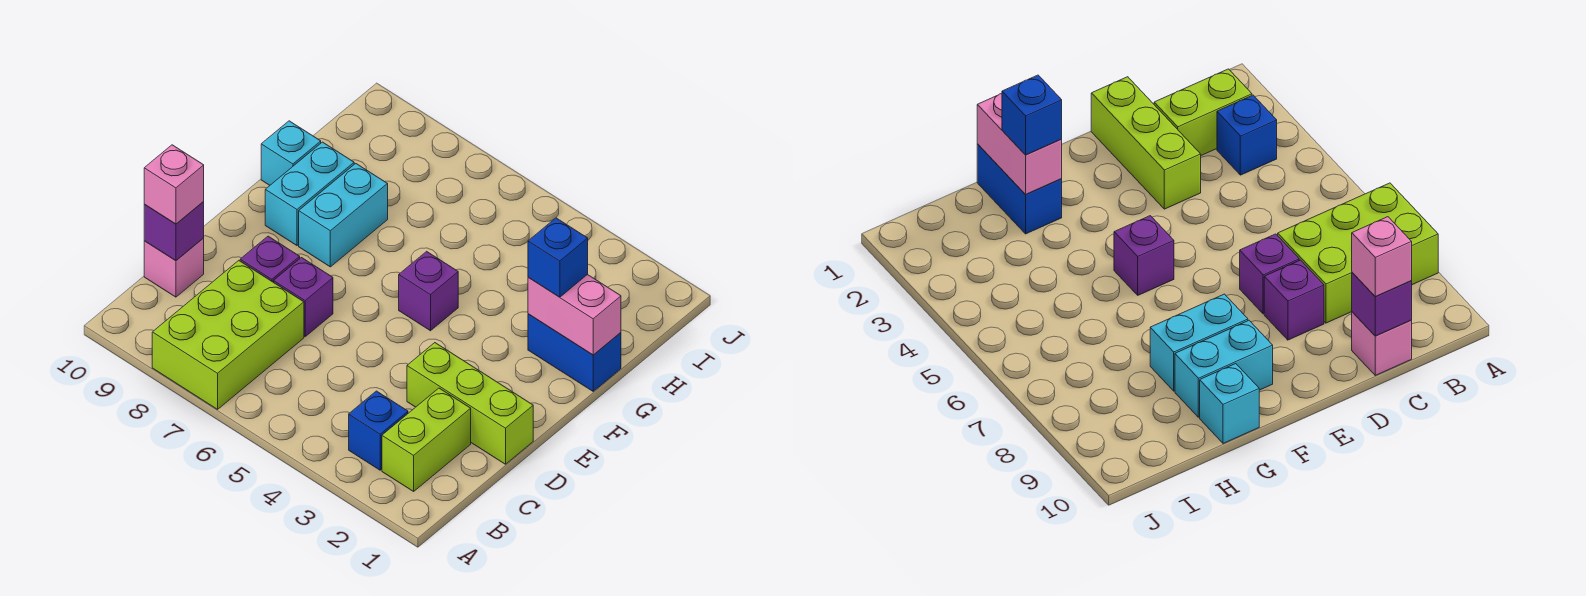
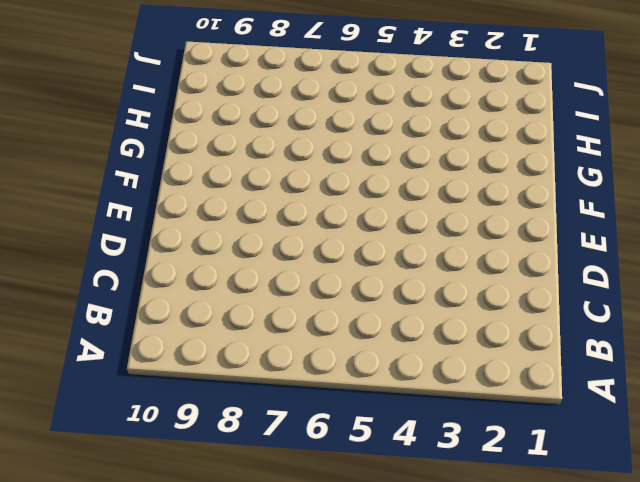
none -> lime 2x3 brick [152,261,304,409]
none -> lime 1x2 brick [382,388,471,491]
none -> blue 1x1 brick [349,391,408,470]

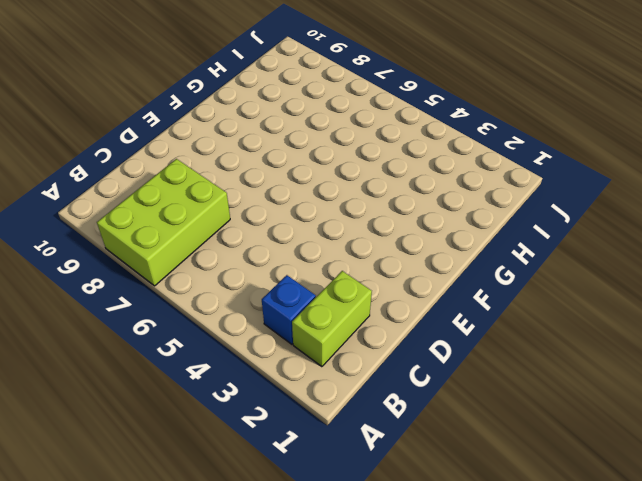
none -> pink 1x1 brick [144,238,204,297]
none -> lime 1x3 brick [407,343,533,464]
none -> purple 1x1 brick [274,258,333,336]

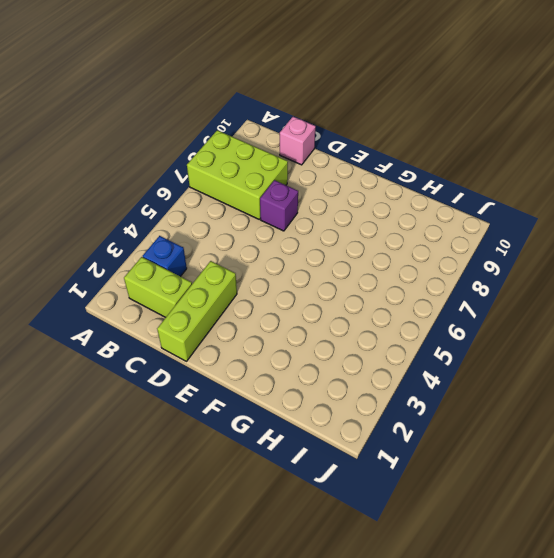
none -> purple 1x1 brick [240,236,300,282]
none -> purple 1x1 brick [399,251,458,331]
none -> cyan 1x2 brick [299,164,388,267]

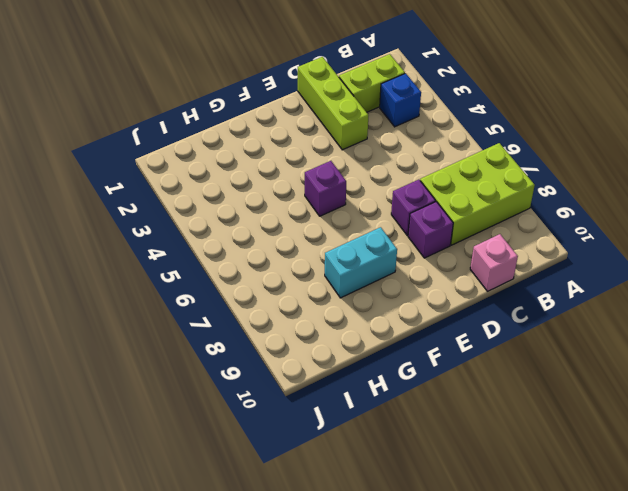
none -> cyan 1x2 brick [265,142,354,245]
none -> blue 1x2 brick [528,314,621,391]
none -> cyan 1x1 brick [261,121,321,185]

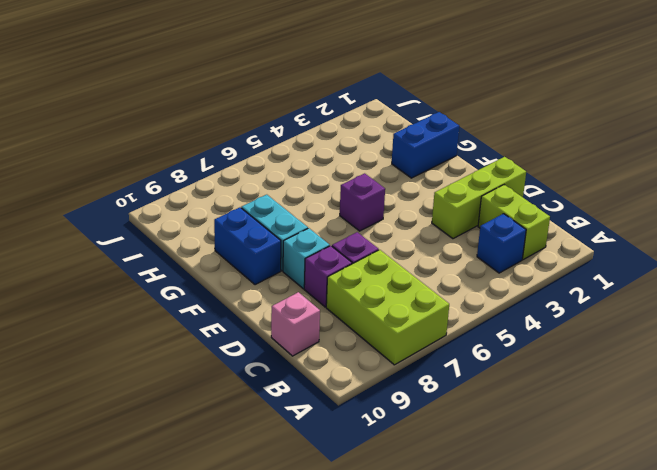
cyan 1x1 brick [283,228,330,289] -> cyan 1x1 brick moved to [261,121,321,185]
blue 1x2 brick [214,207,281,285] -> cyan 1x2 brick [265,142,354,245]
none -> purple 1x1 brick [144,202,204,261]
none -> pink 1x2 brick [528,274,621,355]
none -> pink 1x1 brick [144,145,204,224]

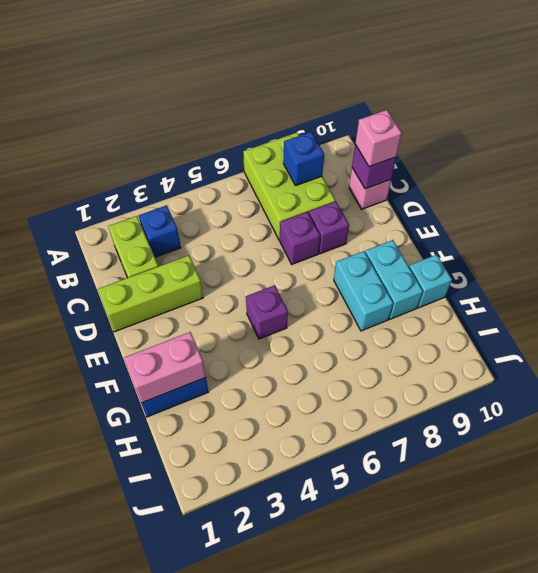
blue 1x1 brick [283,132,324,186] -> blue 1x1 brick moved to [528,218,588,297]

